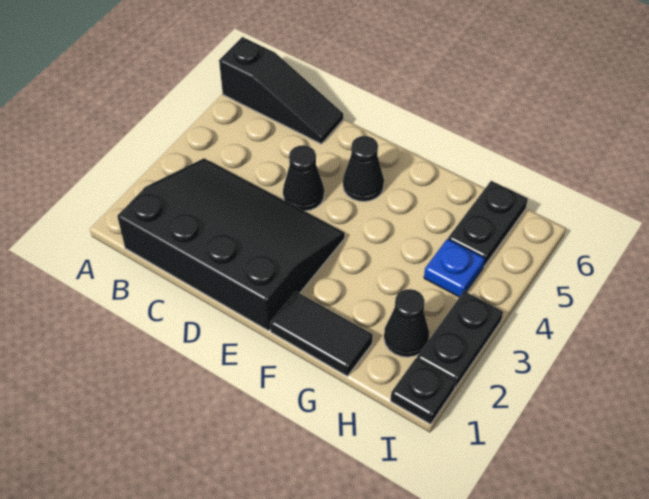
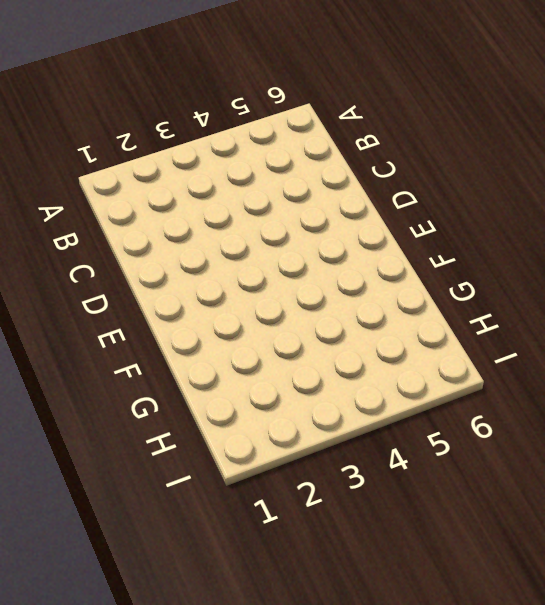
none -> black 1x3 slope [219,37,343,144]
none -> black 3x4 slope [117,158,345,331]

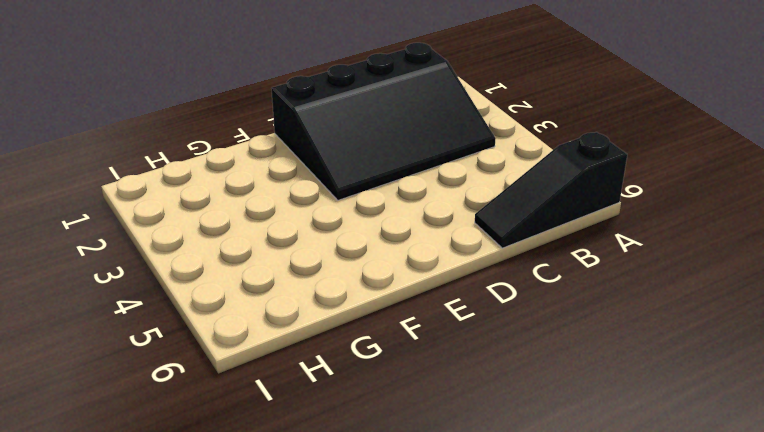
none -> black 1x1 cone [283,145,324,211]
none -> black 1x1 cone [343,136,384,202]

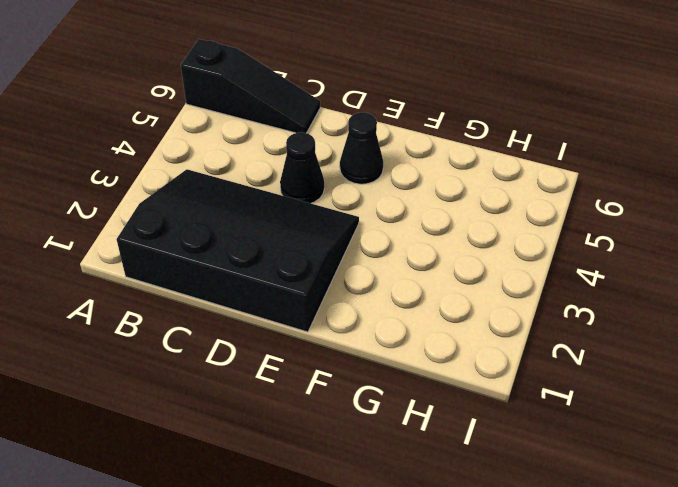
none -> black 1x2 tile [270,291,373,376]
none -> black 1x1 cone [384,289,429,357]

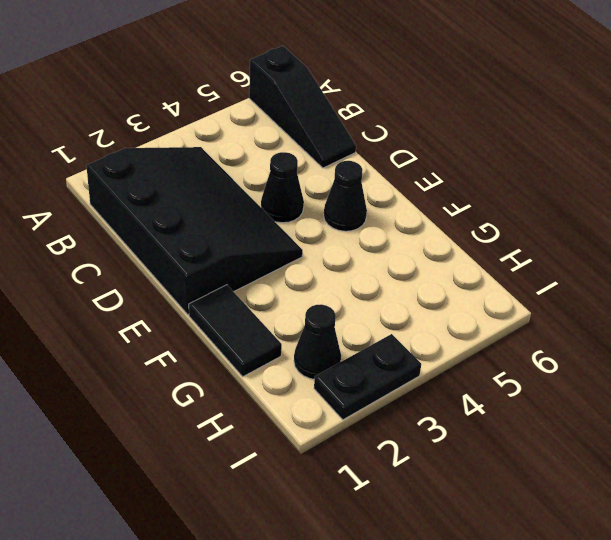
none -> blue 1x1 plate [424,239,485,297]
none -> black 1x2 plate [448,181,528,267]

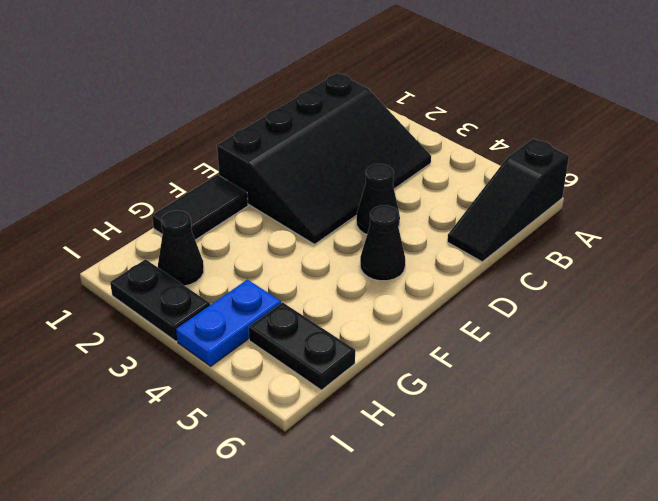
blue 1x2 plate [176,280,281,366] -> blue 1x1 plate [424,239,485,297]
none -> black 1x1 plate [391,358,456,424]

